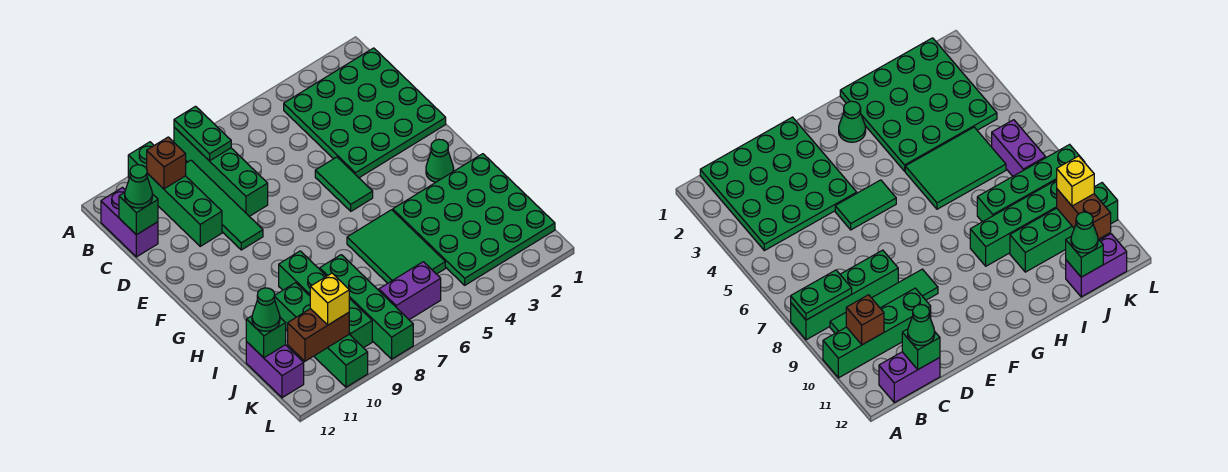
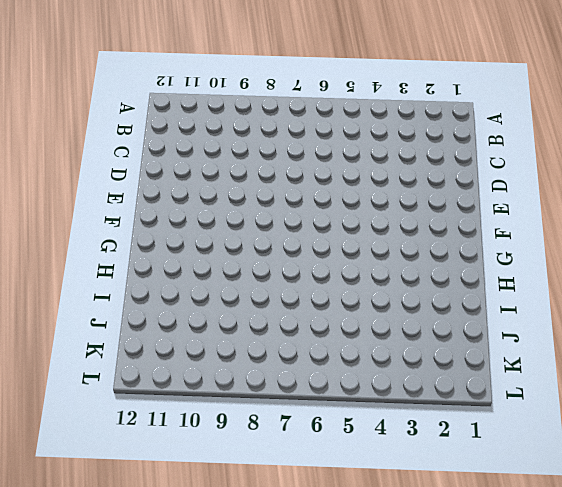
none -> green 1x4 brick [174,127,268,216]
none -> green 1x4 brick [128,142,222,246]
none -> green 4x4 plate [284,48,446,178]

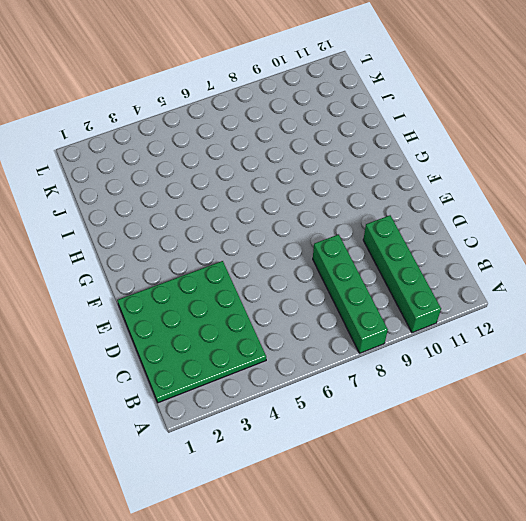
none -> green 1x4 tile [186,160,263,250]
none -> purple 1x2 brick [101,188,158,257]
none -> green 1x2 tile [315,157,373,211]

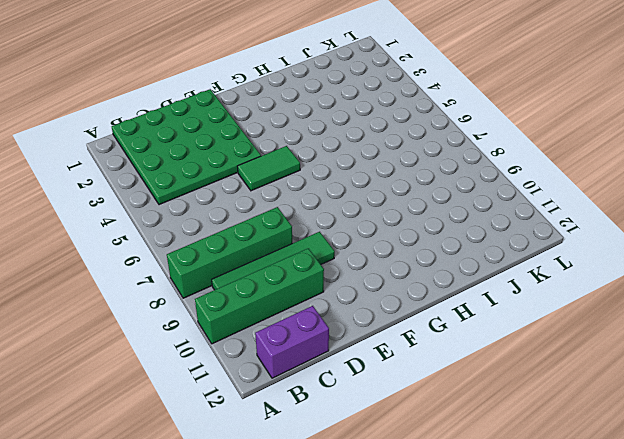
none -> green 1x1 cone [426,139,454,182]
none -> green 4x4 plate [393,154,555,285]
none -> green 2x3 tile [347,210,445,283]

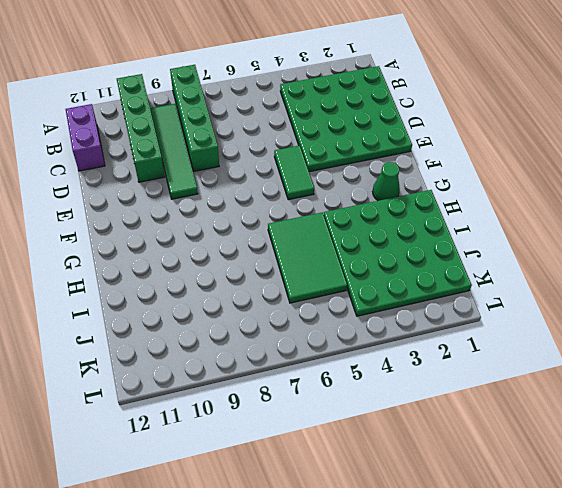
none -> green 1x4 brick [279,251,372,348]
none -> green 1x4 brick [320,255,413,359]
none -> green 1x4 brick [274,283,368,387]

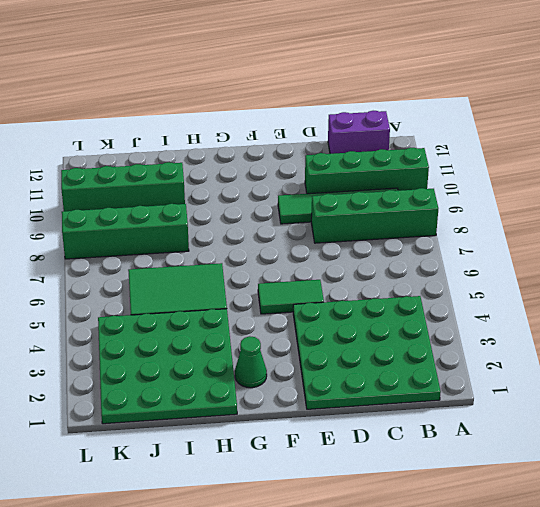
none -> green 1x4 brick [279,251,372,348]
none -> purple 1x2 brick [246,341,304,398]
none -> purple 1x2 brick [379,262,441,320]

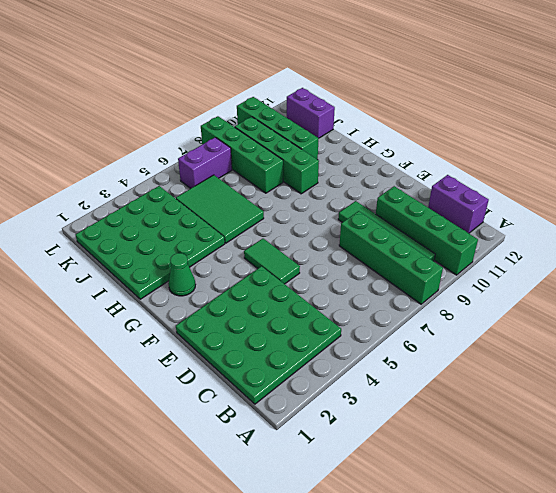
none -> green 1x2 plate [174,106,231,161]
none -> brown 1x1 brick [147,137,186,189]
none -> green 1x1 brick [119,193,158,235]

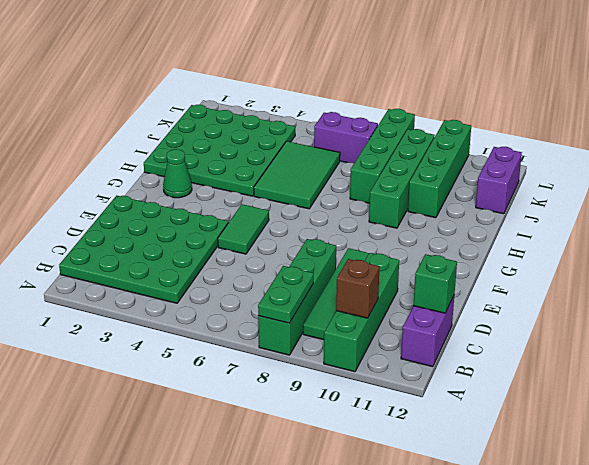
none -> green 1x1 brick [246,316,286,358]
none -> brown 1x2 brick [288,309,349,361]
none -> green 1x1 cone [125,165,152,208]

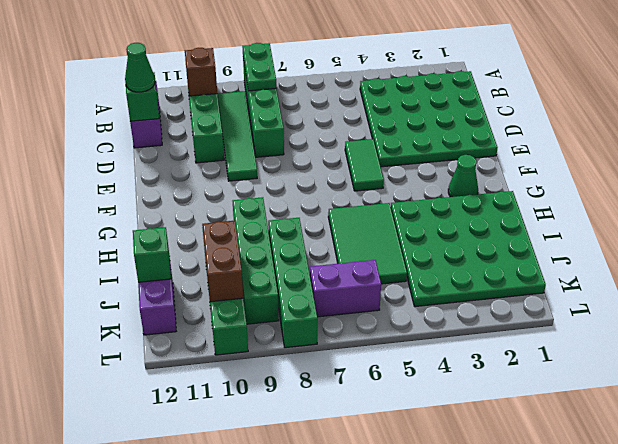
brown 1x2 brick [202,221,243,302] -> brown 1x2 brick turned to [288,309,349,361]
none -> green 1x1 cone [252,288,280,331]
none -> yellow 1x1 brick [310,273,349,325]

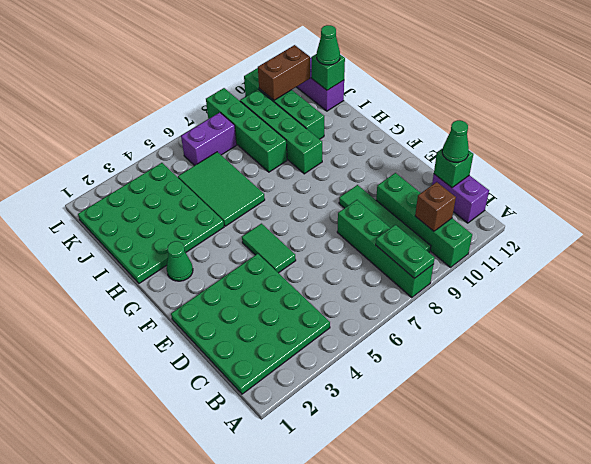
none -> yellow 1x1 brick [310,273,349,325]

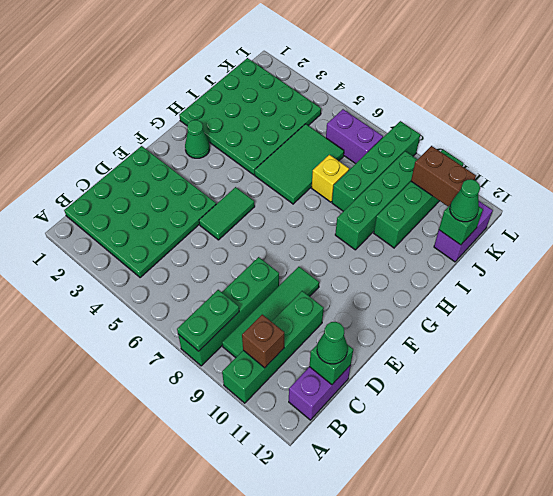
yellow 1x1 brick [312,155,349,202] -> yellow 1x1 brick moved to [310,273,349,325]

